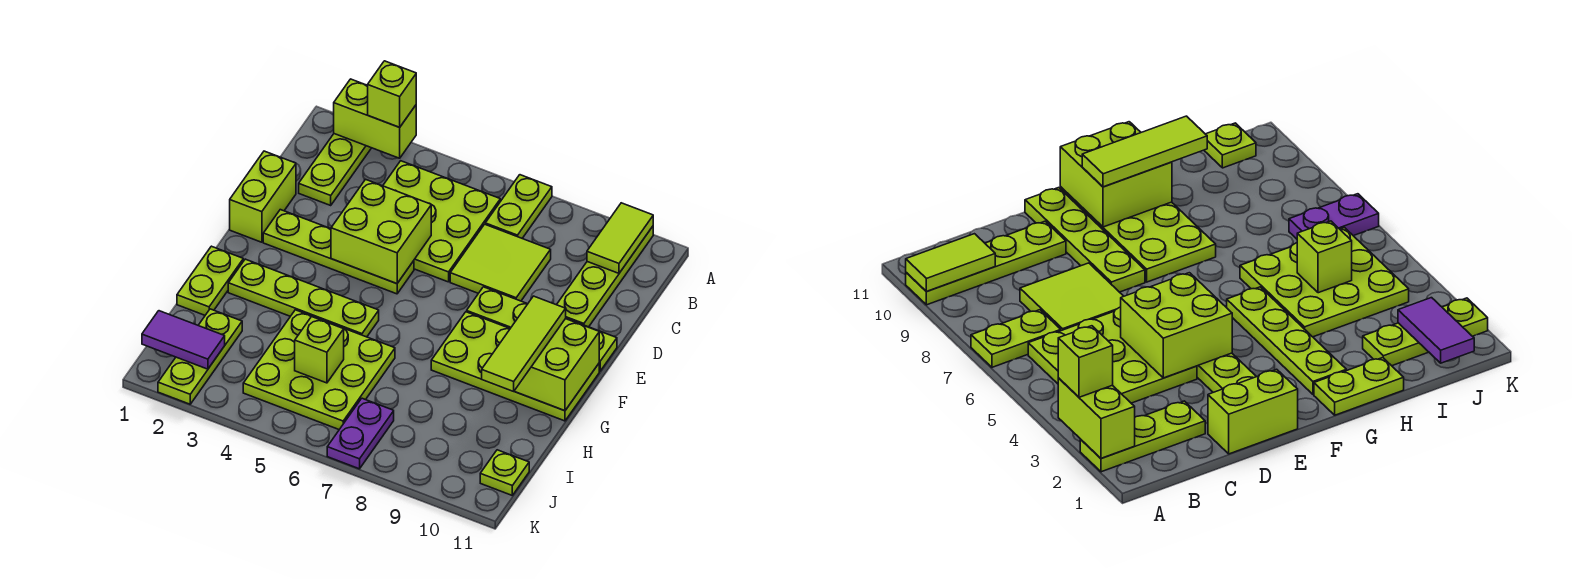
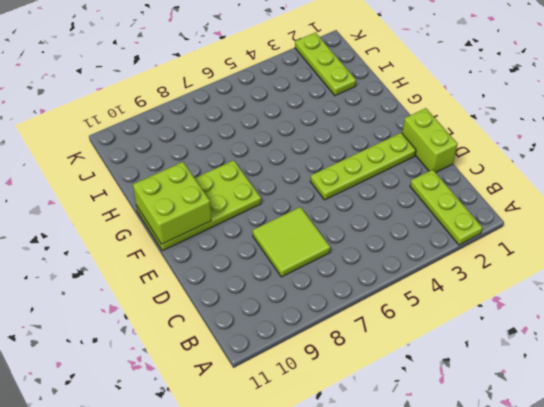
none -> lime 1x2 plate [485,175,552,238]
none -> lime 1x4 plate [557,226,653,327]
none -> lime 3x3 plate [383,161,500,282]

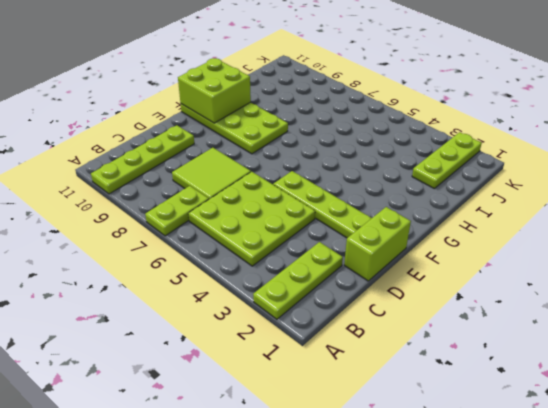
none -> lime 1x4 plate [467,287,617,371]
none -> lime 1x2 plate [177,246,243,315]
none -> lime 1x4 plate [228,259,379,337]

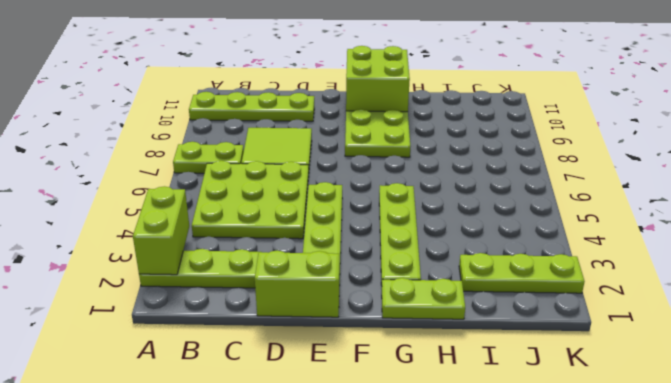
none -> lime 1x4 plate [467,287,617,371]
none -> lime 3x3 plate [243,310,395,429]
none -> purple 1x2 plate [327,398,394,469]

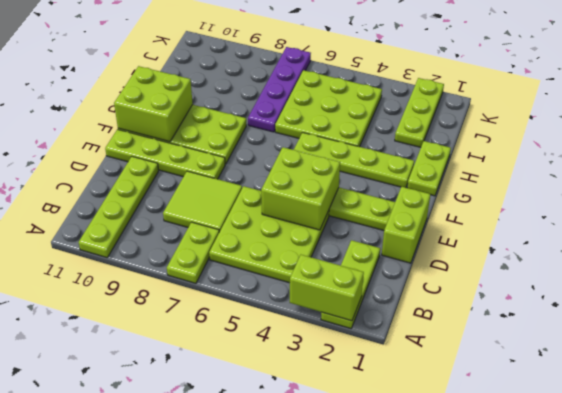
purple 1x4 plate [248,47,311,132] -> purple 1x2 plate [327,398,394,469]
none -> lime 1x1 plate [480,450,529,495]
none -> lime 1x2 tile [587,203,653,273]
none -> lime 1x1 brick [295,317,344,383]

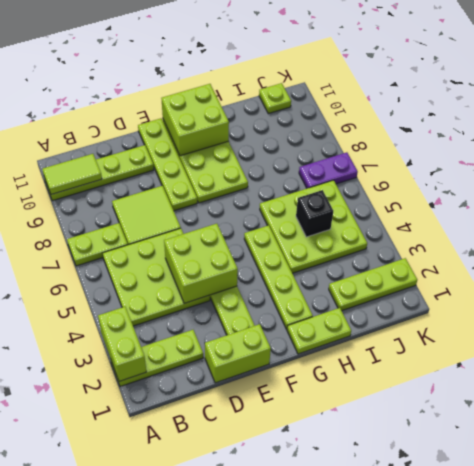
black 1x1 brick [296,190,333,237] -> lime 1x1 brick [295,317,344,383]
none -> purple 1x2 tile [142,311,225,369]
none -> lime 1x1 brick [368,61,416,127]
none -> lime 1x3 tile [482,296,566,391]

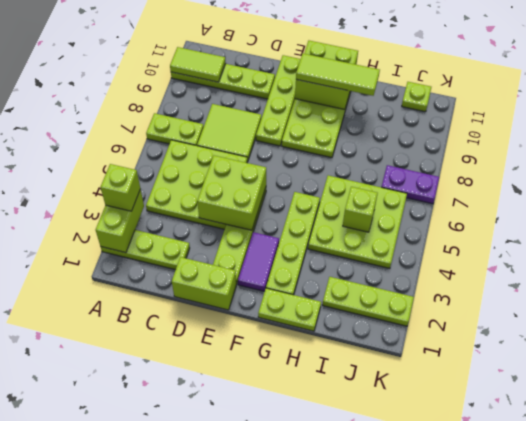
purple 1x2 tile [238,232,279,291] -> purple 1x2 tile moved to [142,311,225,369]

